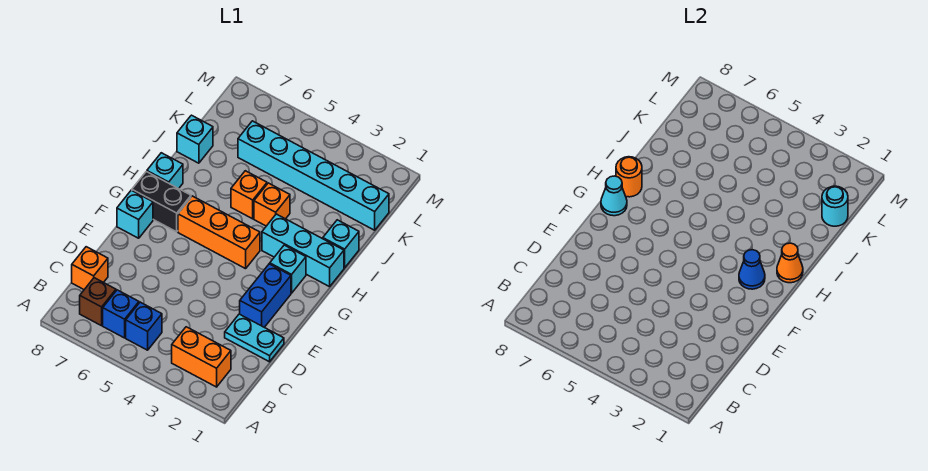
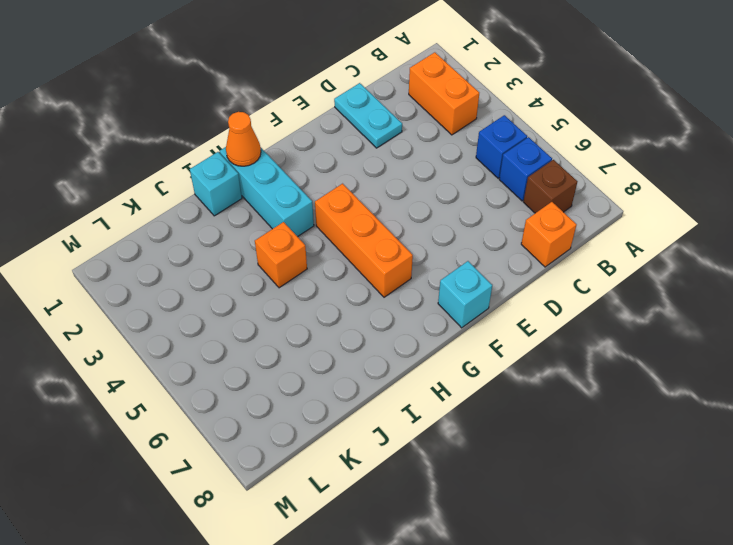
none -> blue 1x2 brick [240,264,291,327]
none -> cyan 1x1 brick [270,245,306,293]
none -> black 1x2 brick [132,172,191,232]

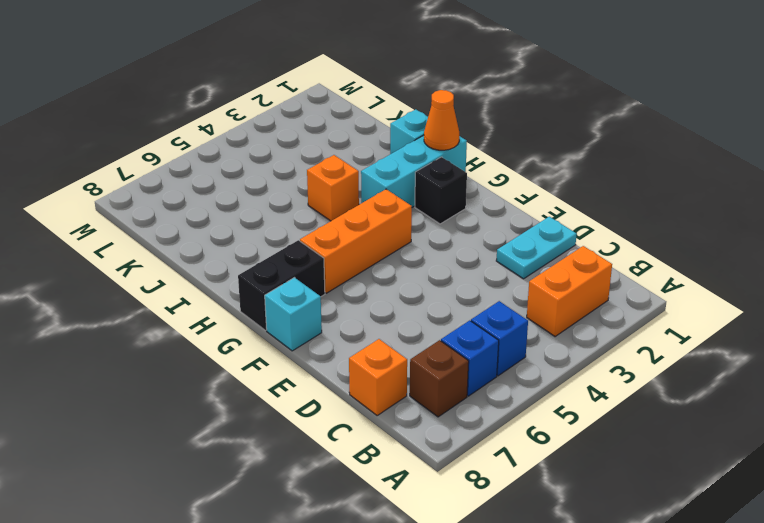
black 1x1 brick [415,157,467,224] -> cyan 1x1 brick [270,245,306,293]
none -> blue 1x2 brick [240,264,291,327]
none -> cyan 1x1 brick [147,153,183,189]
none -> orange 1x1 brick [231,171,267,219]

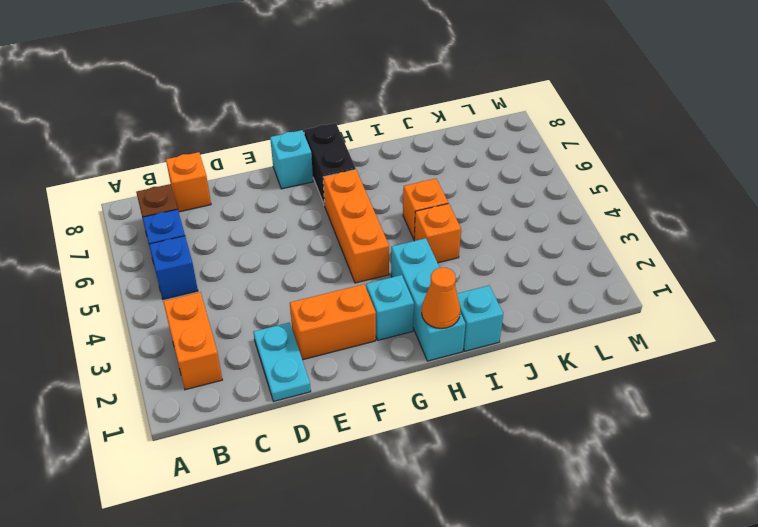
orange 1x2 brick [290,284,376,360] -> blue 1x2 brick [240,264,291,327]
none -> cyan 1x1 brick [147,153,183,189]
none -> cyan 1x1 brick [177,115,213,163]
none -> cyan 1x6 brick [238,121,389,230]

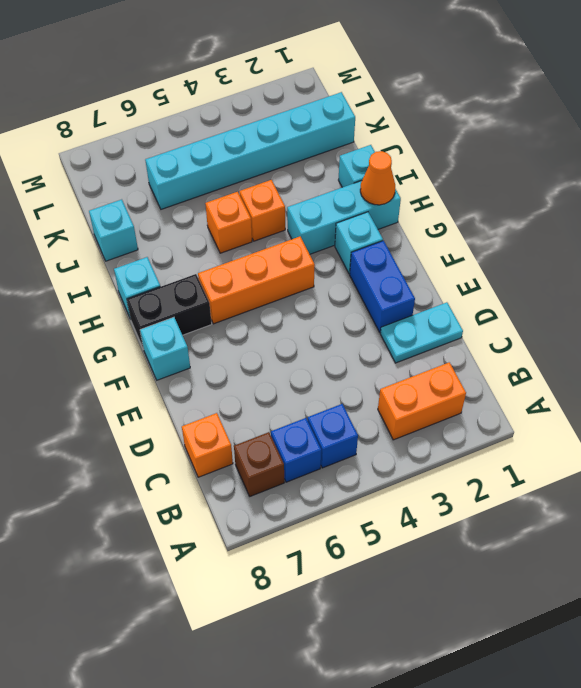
none -> blue 1x1 cone [739,250,765,289]
none -> cyan 1x1 cone [601,176,627,216]
none -> orange 1x1 round brick [616,157,642,197]

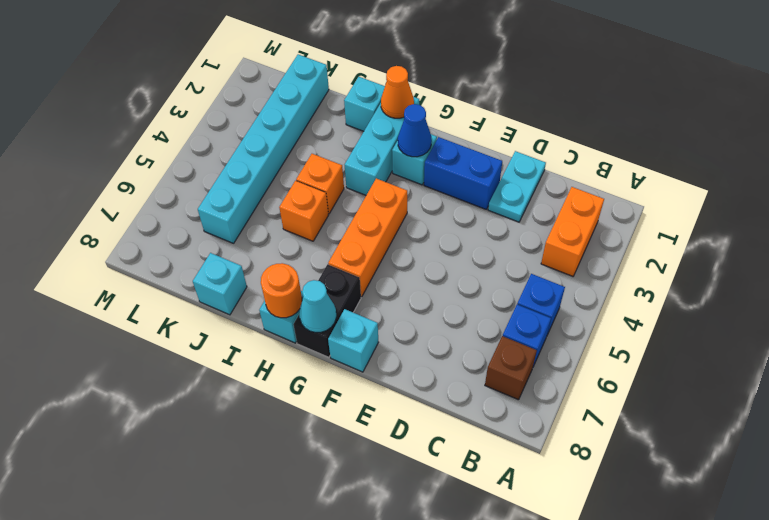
none -> orange 1x1 brick [72,247,108,289]
none -> cyan 1x1 round brick [822,186,848,226]

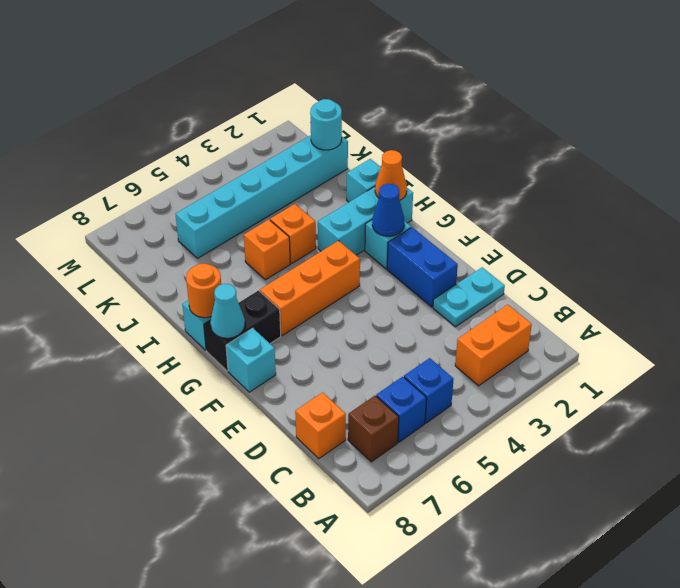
none -> cyan 1x1 brick [177,115,213,163]

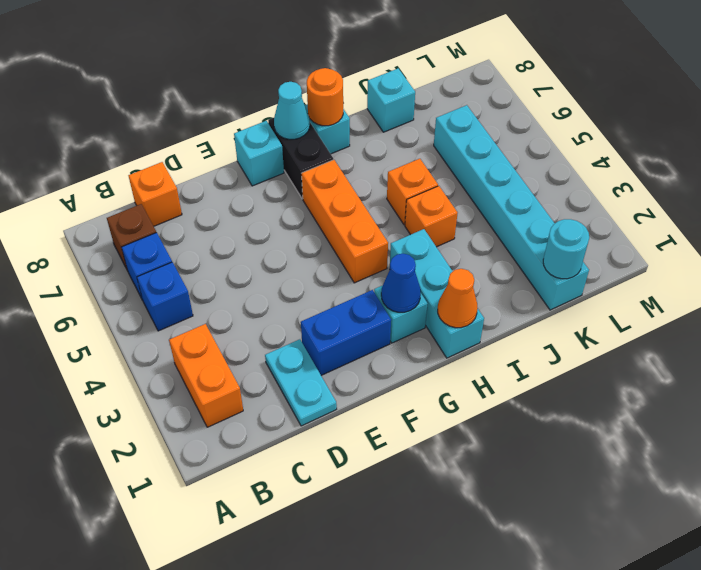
none -> cyan 1x1 brick [323,220,359,268]

